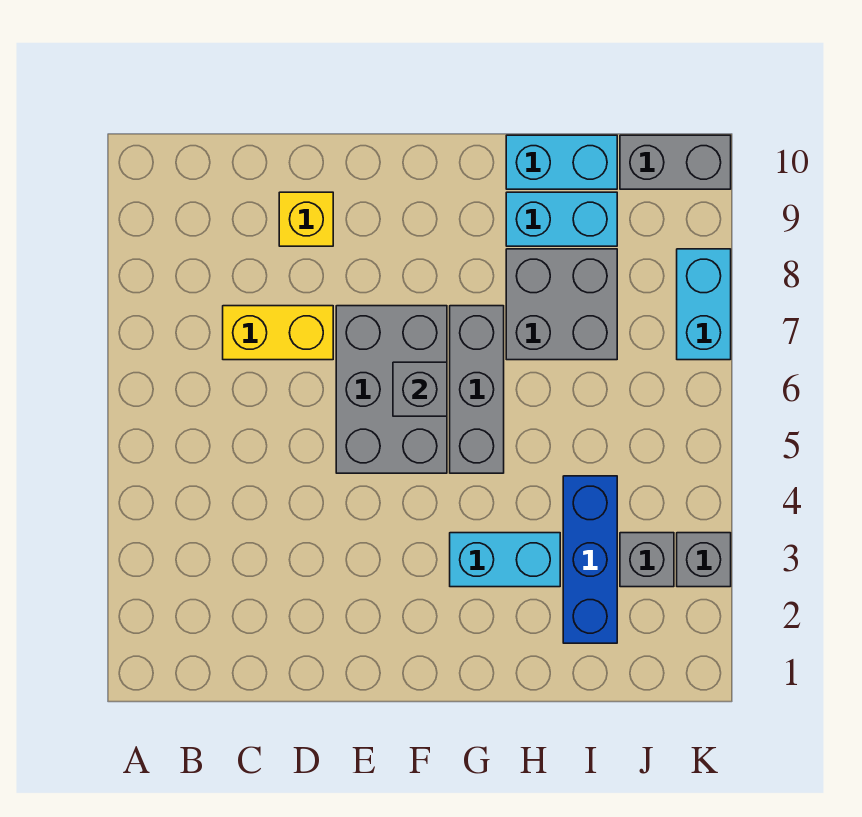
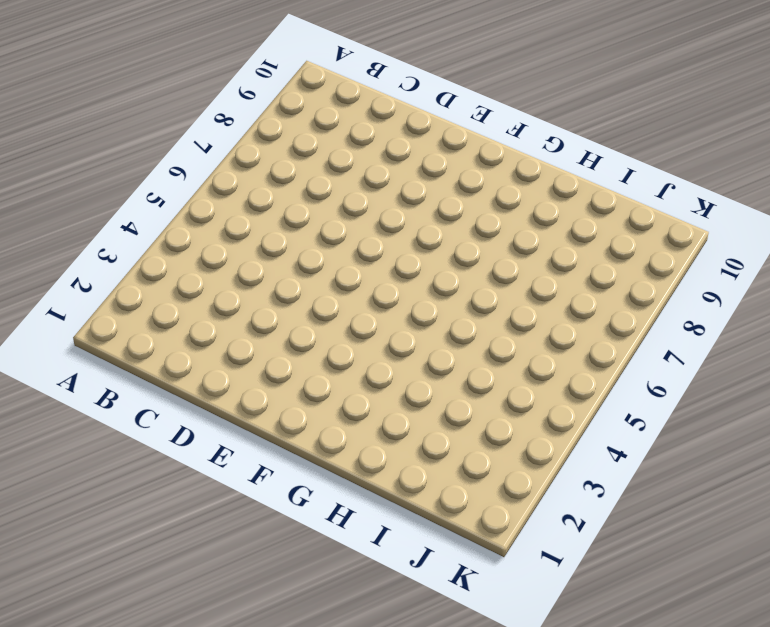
none -> yellow 1x2 brick [223,306,333,360]
none -> yellow 1x1 brick [279,192,333,246]
none -> grey 2x3 brick [336,306,447,473]

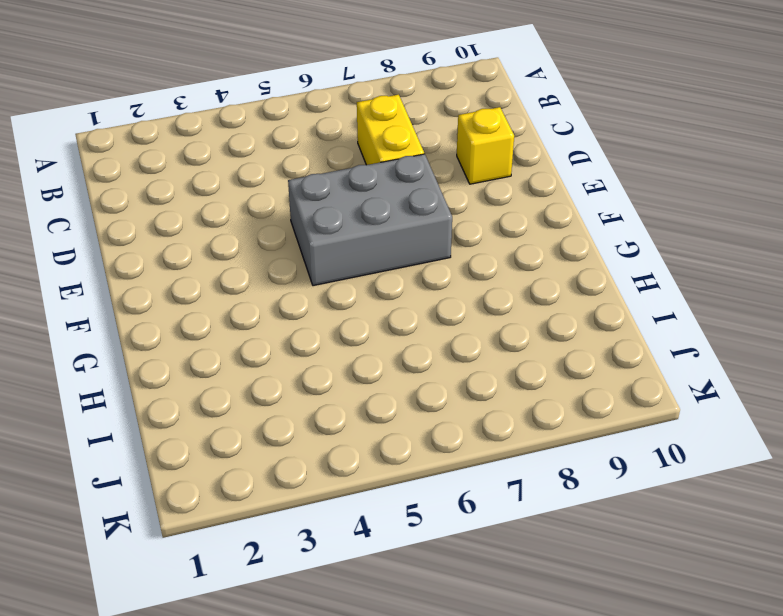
none -> cyan 1x2 brick [450,533,560,587]
none -> grey 1x3 brick [450,306,504,473]
none -> grey 2x2 brick [506,249,617,360]

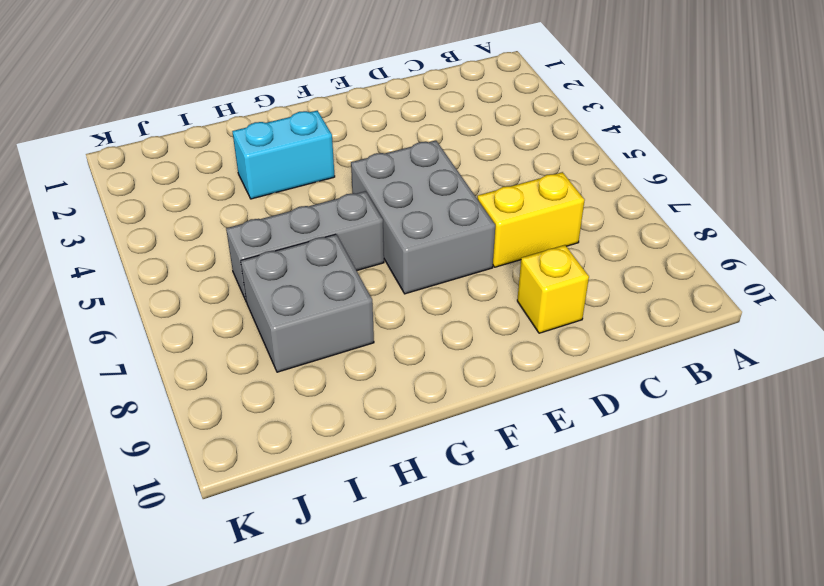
grey 1x3 brick [226,191,384,302] -> grey 1x3 brick turned to [450,306,504,473]
none -> cyan 1x2 brick [506,192,617,246]
none -> cyan 1x2 brick [506,135,617,189]
none -> blue 1x3 brick [563,476,617,643]

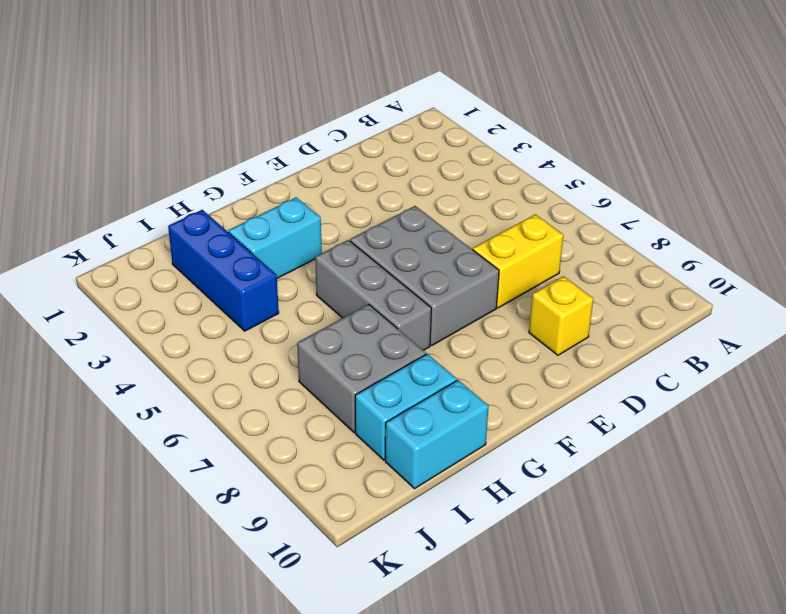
none -> grey 1x1 brick [620,533,674,587]
none -> grey 1x2 brick [620,135,731,189]
none -> grey 1x1 brick [677,533,731,587]

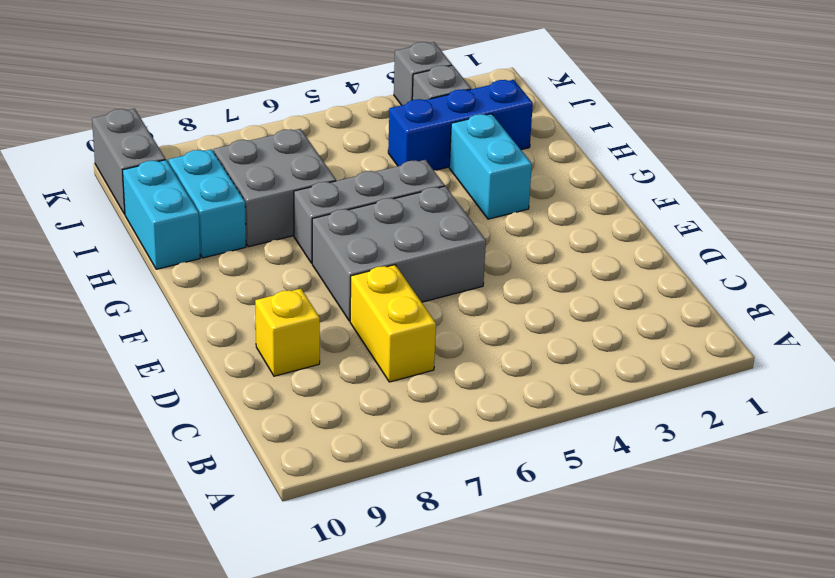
none -> cyan 1x2 brick [677,249,731,360]
none -> grey 1x1 brick [393,362,447,416]

